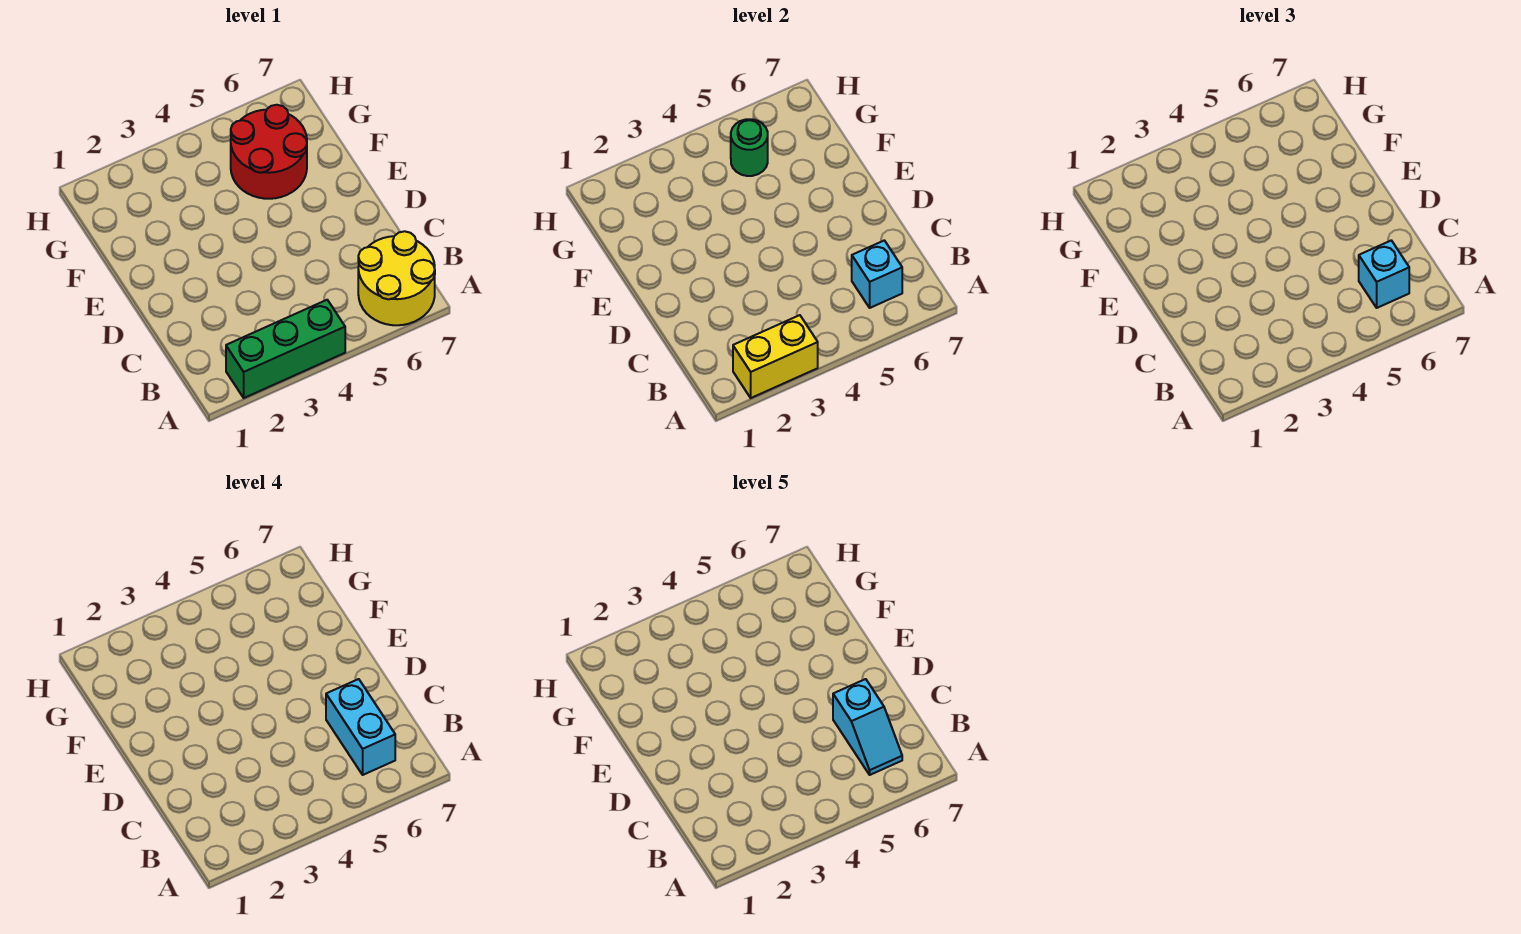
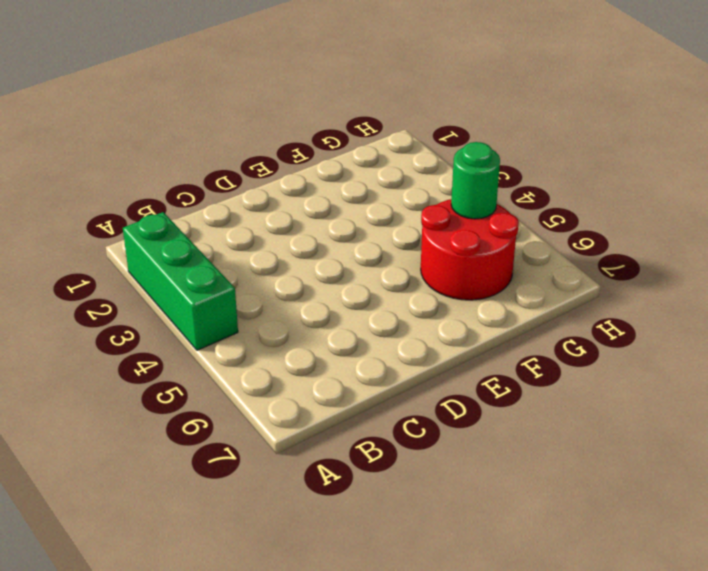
none -> yellow 2x2 round brick [358,231,435,325]
none -> yellow 1x2 brick [733,315,818,398]

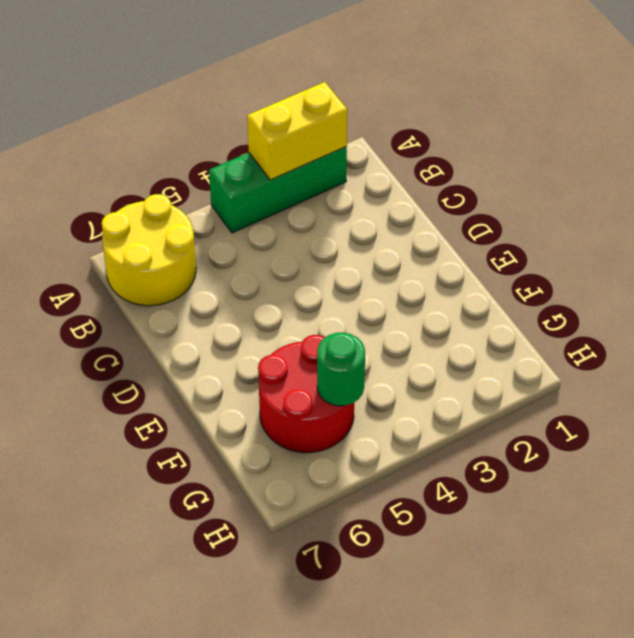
none -> cyan 1x1 brick [852,240,902,308]
none -> cyan 1x1 brick [1359,240,1409,308]

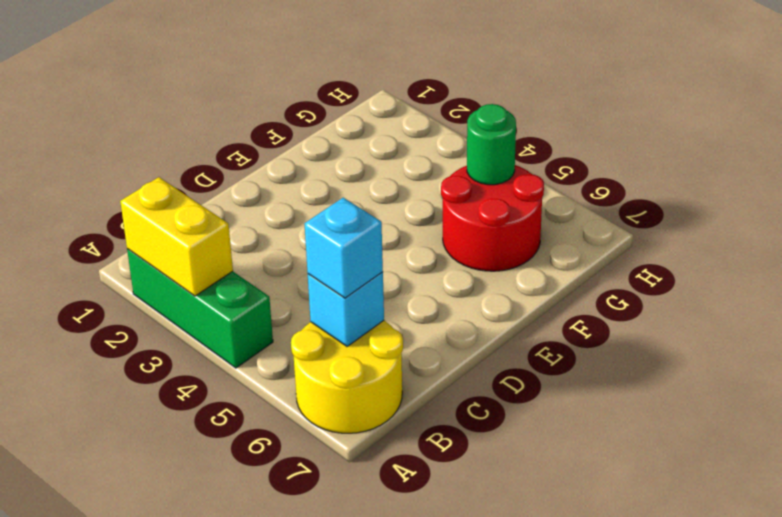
none -> cyan 1x2 brick [326,679,395,775]
none -> cyan 1x2 slope [833,679,902,775]

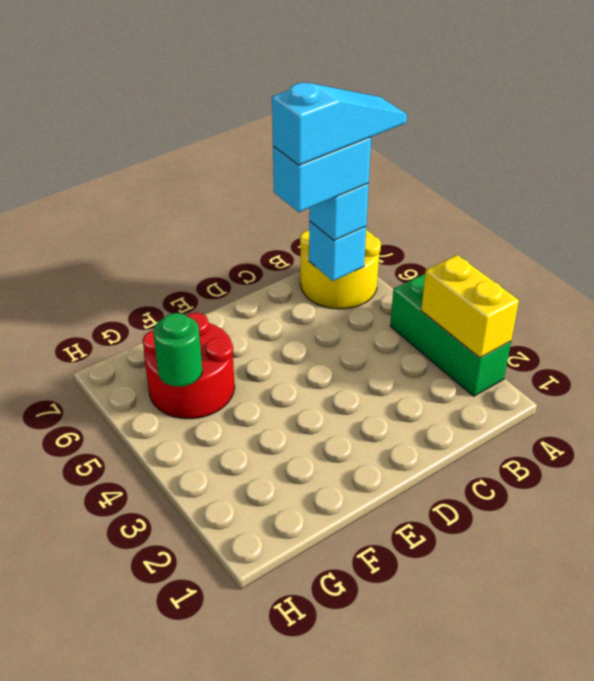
cyan 1x3 slope [272,83,407,165] -> cyan 1x2 slope [833,679,902,775]

